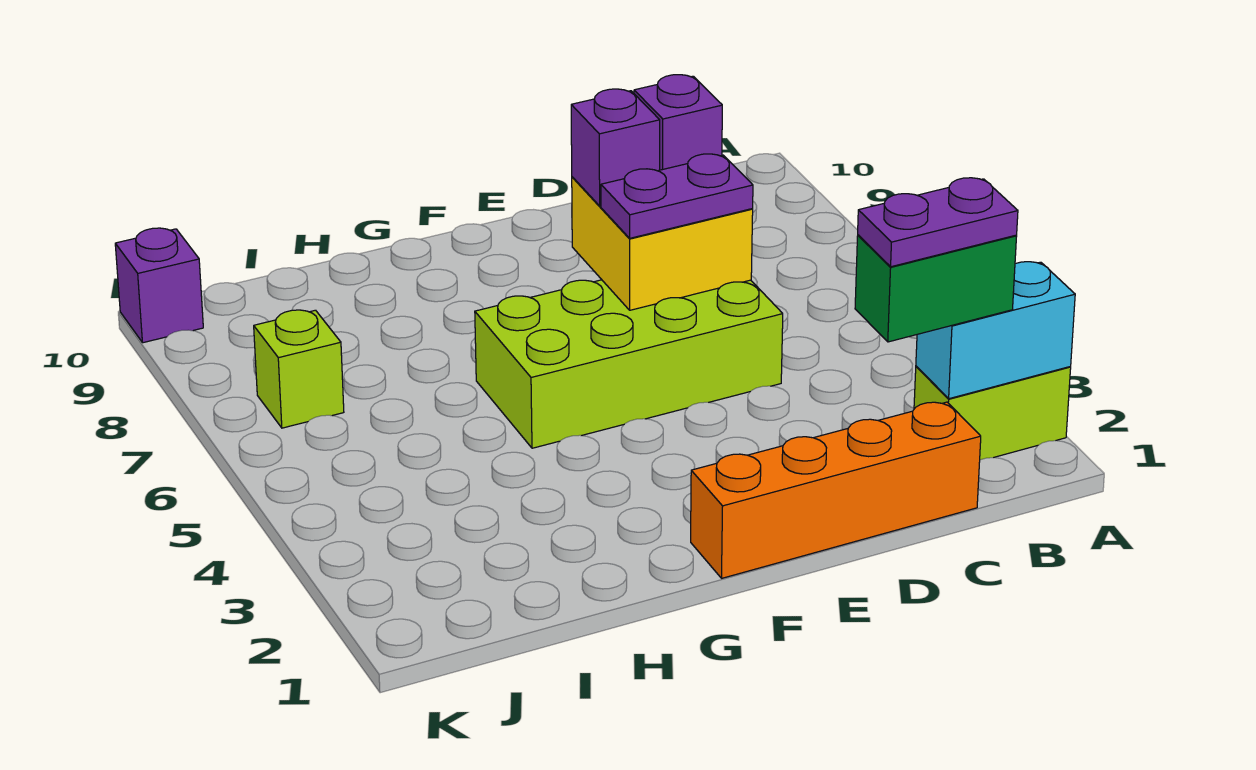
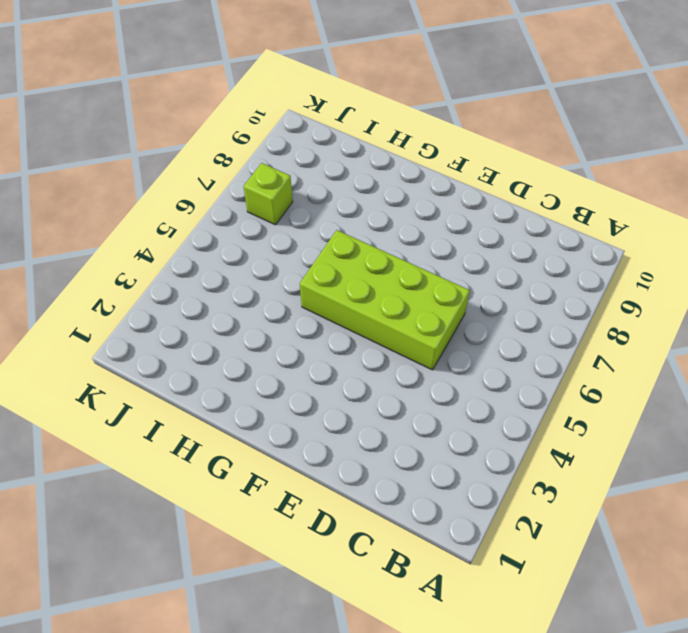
none -> lime 1x2 brick [914,366,1071,460]
none -> orange 1x4 brick [691,402,981,578]
none -> purple 1x1 brick [115,228,203,343]

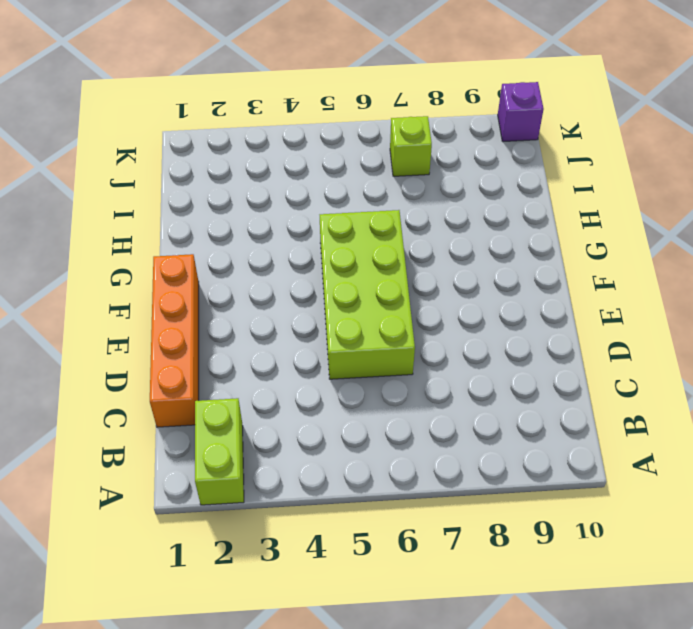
none -> cyan 1x2 brick [916,262,1075,399]
none -> yellow 2x2 brick [572,177,753,310]
none -> green 1x2 brick [855,235,1017,342]

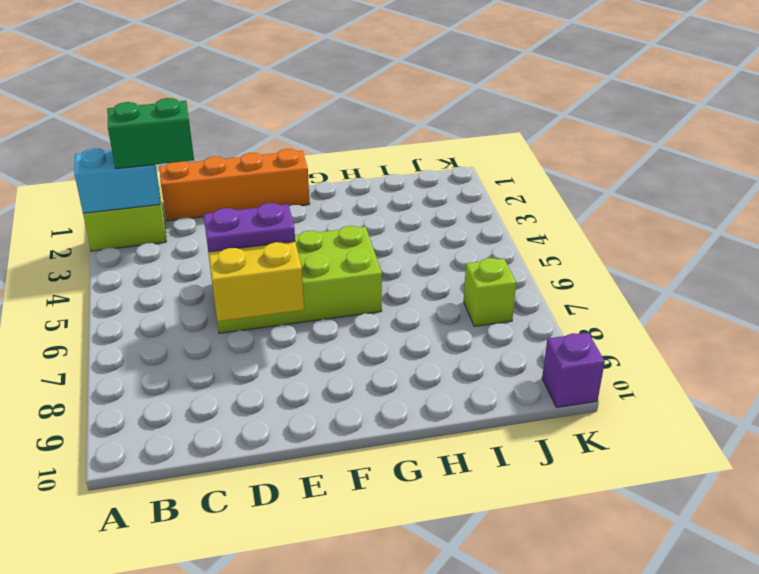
none -> purple 1x1 brick [634,75,722,170]
none -> purple 1x1 brick [571,89,660,206]
none -> purple 1x2 plate [858,178,1018,267]

